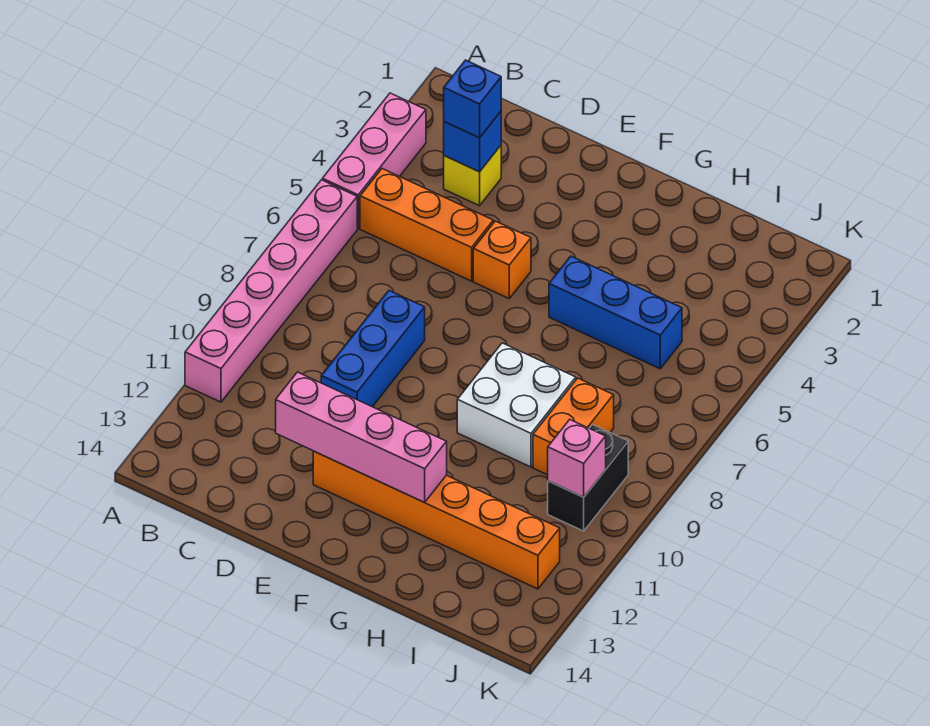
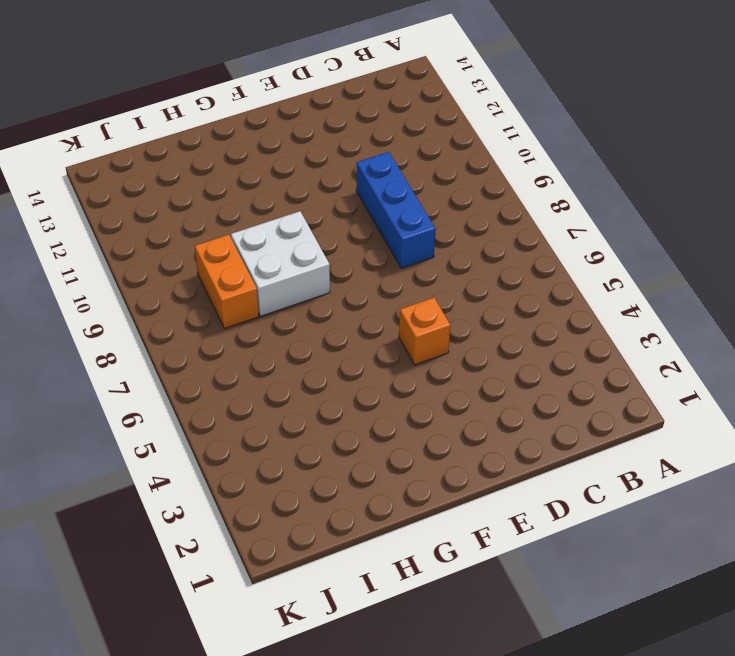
none -> pink 1x3 brick [322,93,426,228]
none -> pink 1x6 brick [185,180,357,402]
none -> orange 1x3 brick [360,169,493,281]

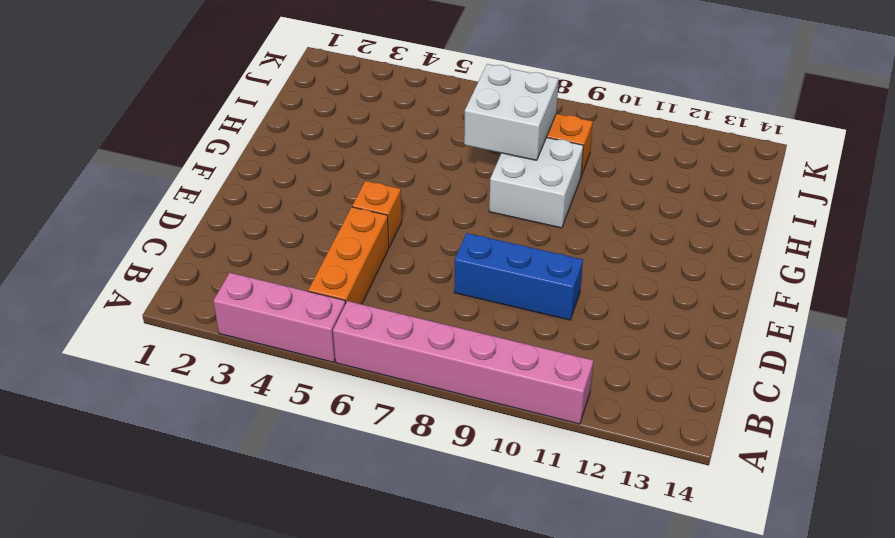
white 2x2 brick [464,64,559,160] -> none
none -> yellow 1x1 brick [444,146,501,206]
none -> orange 1x6 brick [313,451,560,589]
none -> blue 1x3 brick [549,256,682,369]

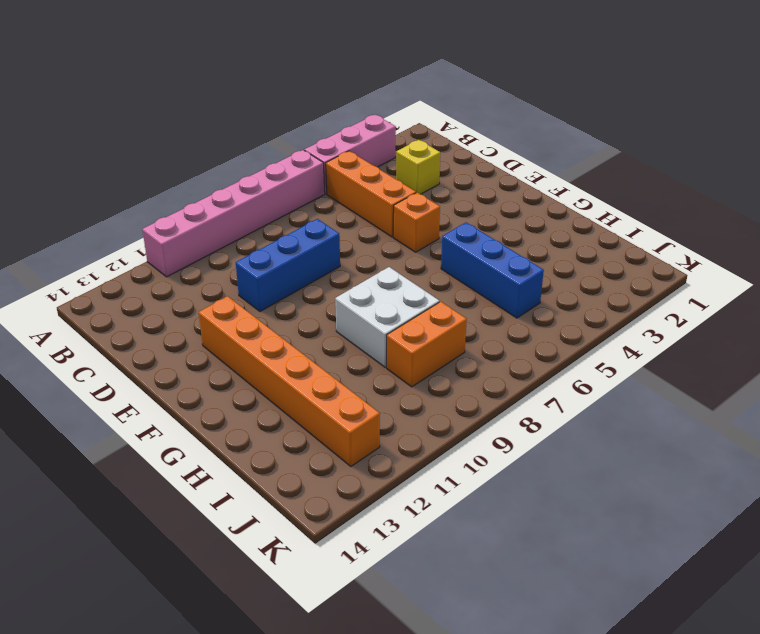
none -> black 1x2 brick [548,425,628,531]
none -> blue 1x1 brick [444,112,501,172]
none -> pink 1x4 brick [276,372,447,502]

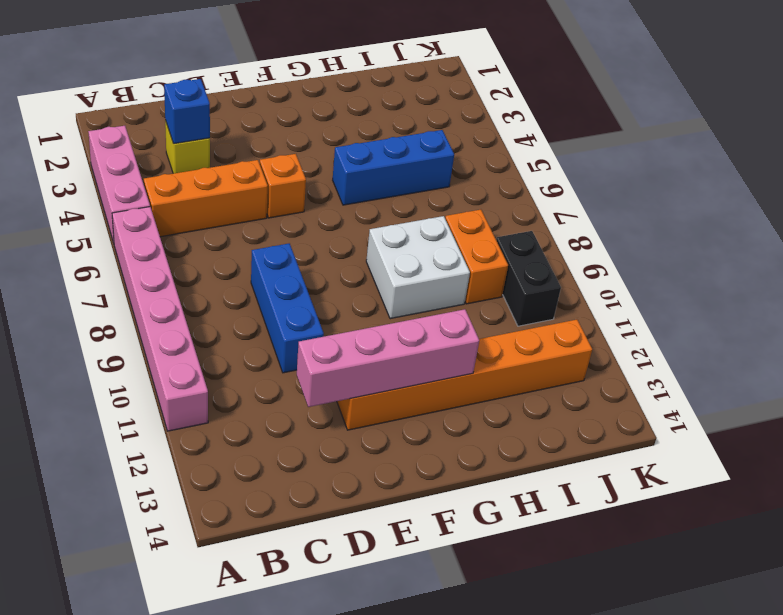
none -> pink 1x1 brick [548,420,606,497]
none -> blue 1x1 brick [444,60,501,138]

